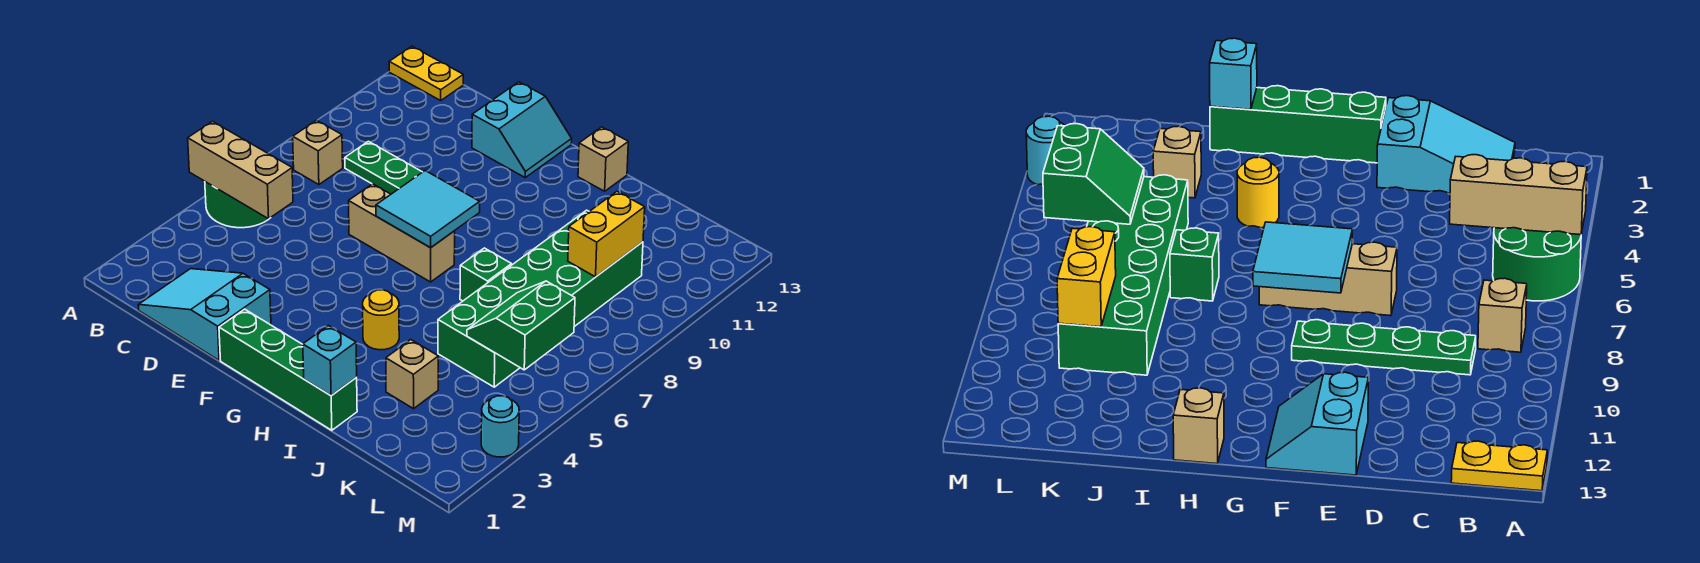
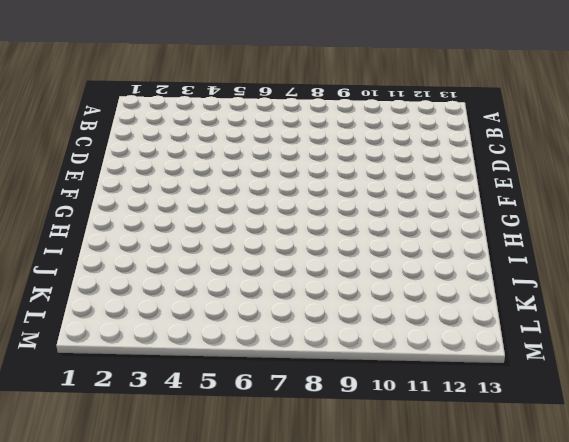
none -> green 2x2 round brick [205,182,270,228]
none -> yellow 1x2 plate [389,46,463,100]
none -> tan 1x1 brick [293,120,343,185]

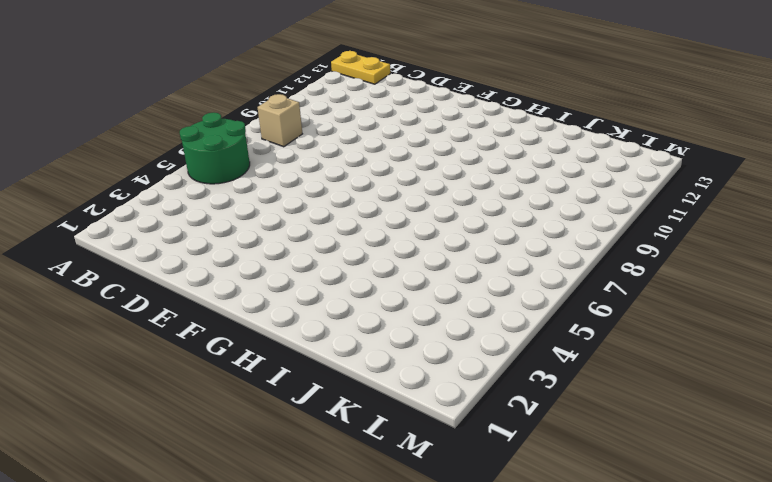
none -> cyan 2x3 slope [139,269,271,360]
none -> green 1x4 plate [345,141,422,194]
none -> tan 1x3 brick [349,184,455,282]

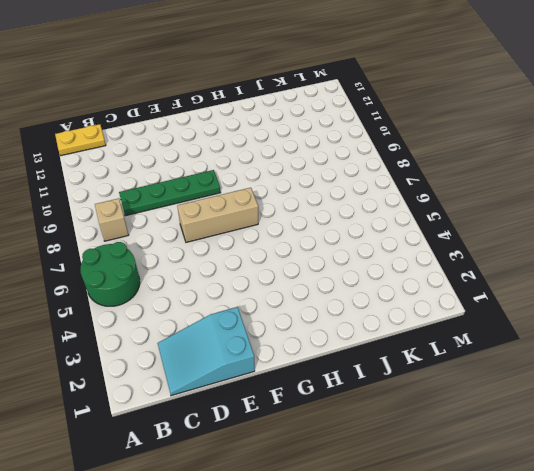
none -> cyan 2x2 slope [472,82,572,177]
none -> green 1x4 brick [219,309,357,430]
none -> yellow 1x1 round brick [363,290,399,350]

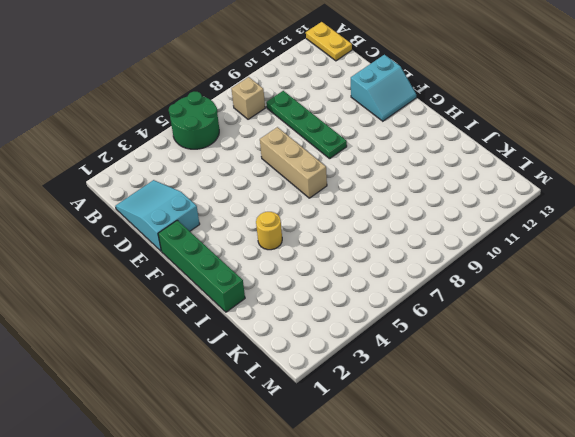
none -> tan 1x1 brick [578,127,628,191]
none -> green 1x1 brick [460,248,512,301]
none -> tan 1x1 brick [386,340,438,409]

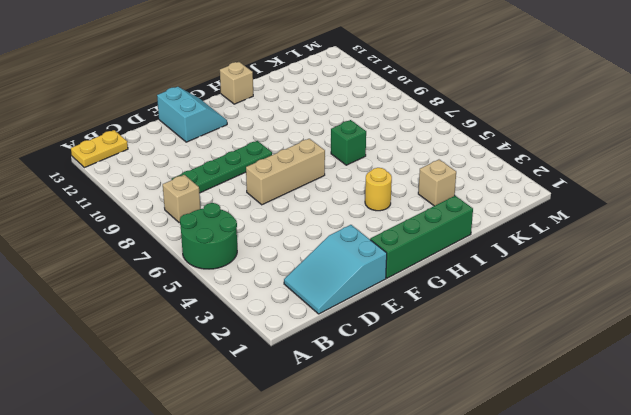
none -> green 2x6 brick [438,210,643,387]
none -> cyan 1x1 round brick [481,396,519,457]
none -> tan 1x3 brick [188,122,293,219]

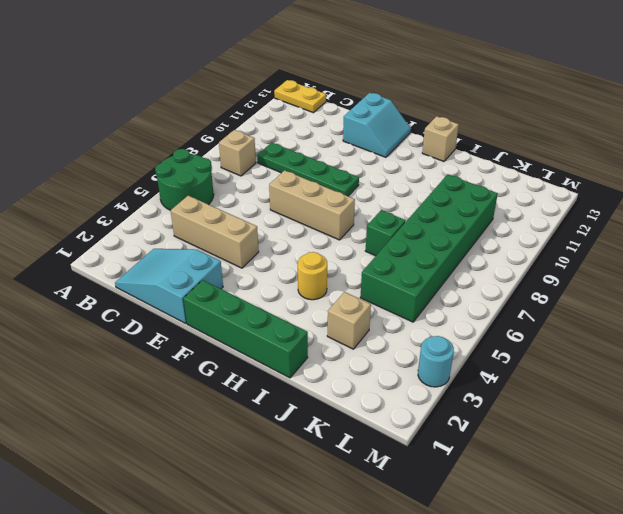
tan 1x3 brick [171,196,259,268] -> tan 1x3 brick moved to [188,122,293,219]
none -> cyan 2x2 tile [376,171,480,248]
none -> cyan 1x1 brick [303,326,357,396]
none -> green 2x2 slope [467,281,575,370]

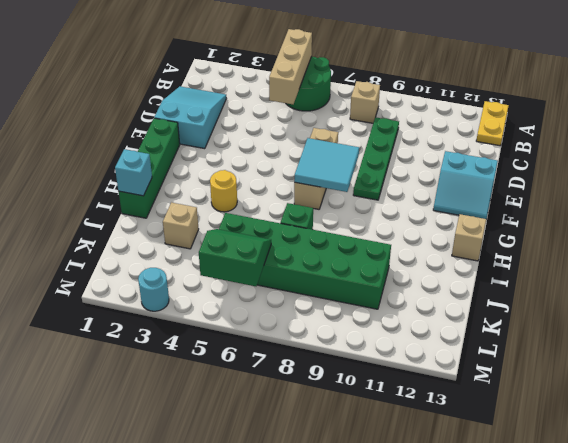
none -> yellow 1x2 brick [568,192,645,277]

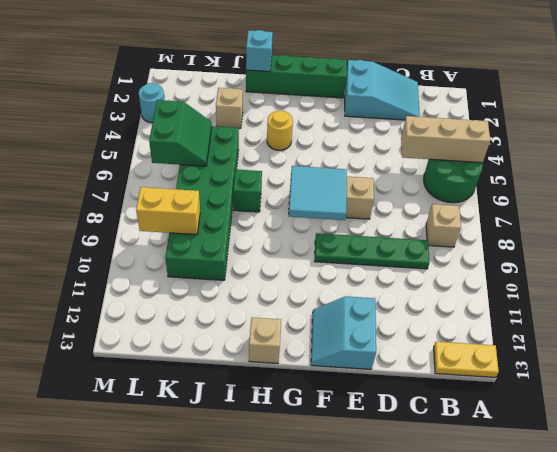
yellow 1x2 brick [136,187,200,235] -> yellow 1x2 brick turned to [568,192,645,277]

